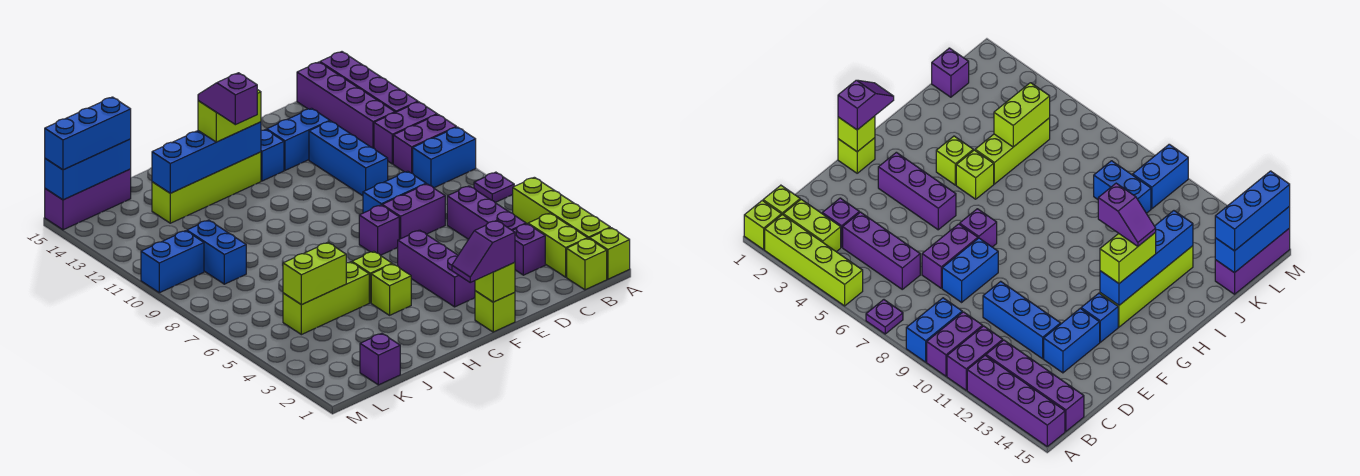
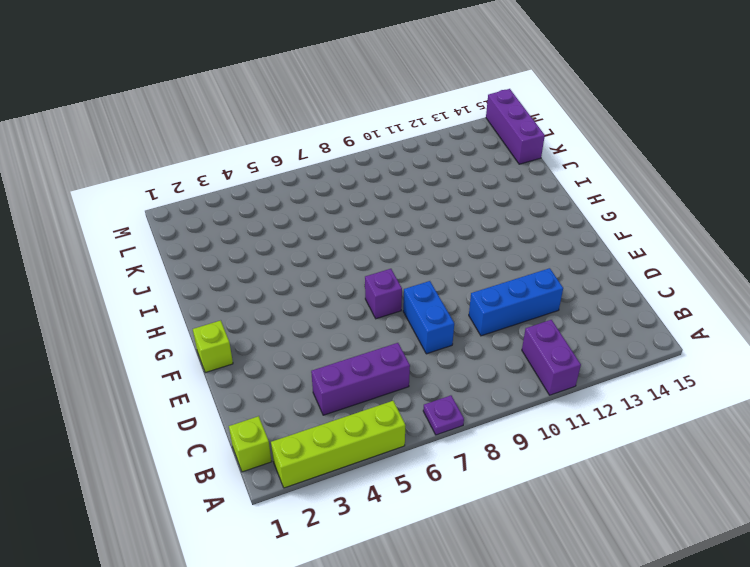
none -> lime 1x1 brick [590,228,630,279]
none -> blue 1x2 brick [413,127,476,188]
none -> purple 1x2 brick [393,114,456,173]
none -> purple 1x4 brick [320,52,418,112]

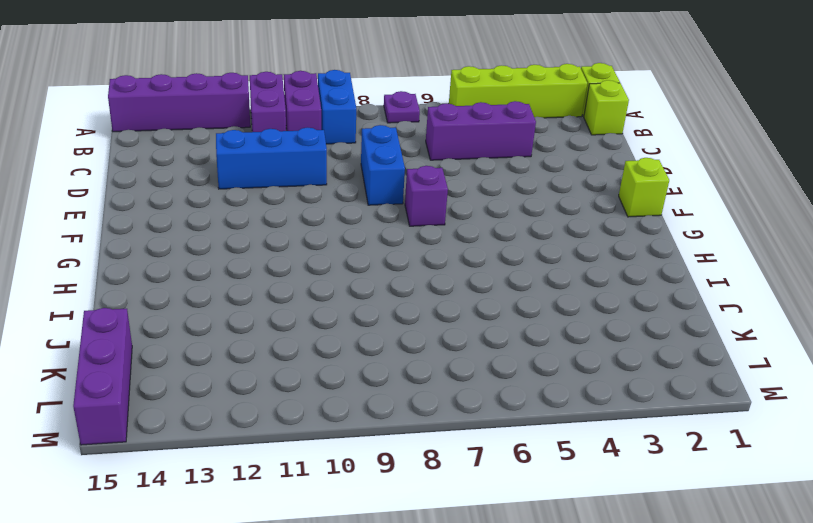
none -> lime 1x2 brick [528,213,588,277]
none -> purple 1x4 brick [297,62,395,148]
none -> purple 1x1 brick [512,224,545,275]
none -> purple 1x2 brick [382,184,445,239]

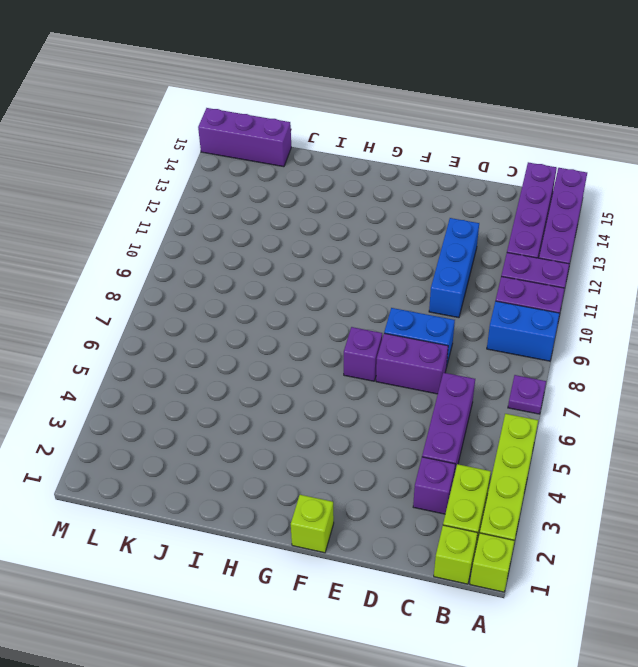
none -> blue 1x2 brick [267,108,330,170]
none -> purple 1x3 brick [398,230,475,307]
none -> blue 1x1 brick [261,130,284,181]
none -> lime 1x4 brick [152,152,261,223]

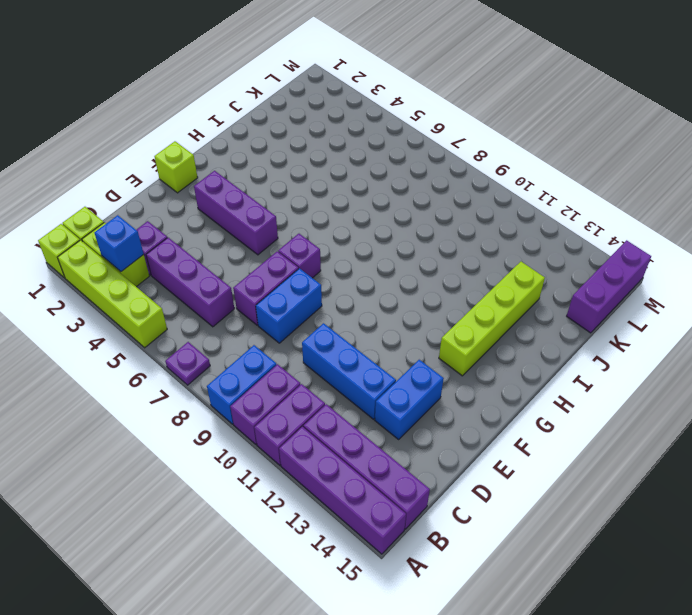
blue 1x1 brick [94,215,144,272] -> blue 1x1 brick moved to [261,130,284,181]
none -> lime 1x1 brick [371,264,411,315]
none -> lime 1x1 brick [352,251,392,303]
none -> lime 1x3 brick [283,262,369,335]
none -> purple 1x1 brick [360,333,400,385]

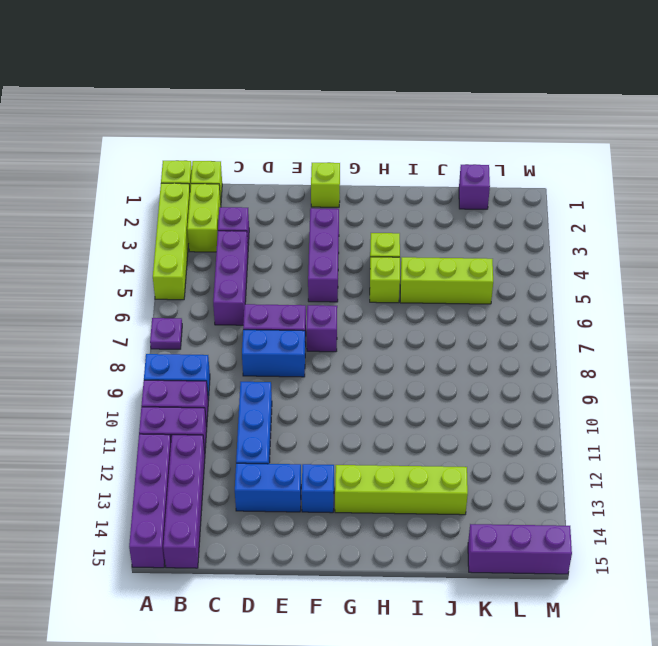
none -> blue 1x2 brick [187,220,246,284]
none -> blue 1x2 brick [141,231,204,293]
none -> lime 1x1 brick [475,262,515,302]
none -> blue 1x4 brick [152,122,261,193]

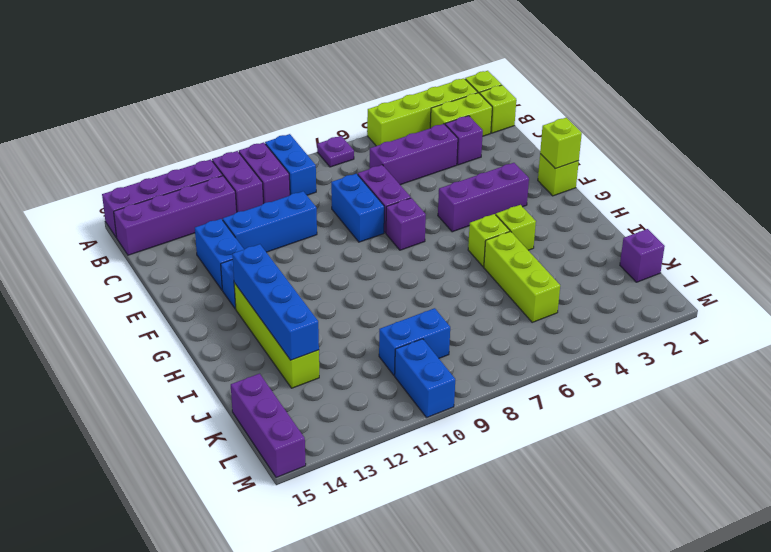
none -> lime 1x2 brick [283,242,346,305]
none -> blue 1x3 brick [45,139,131,200]
none -> purple 1x2 slope [452,220,515,282]
none -> lime 1x2 brick [198,90,261,142]

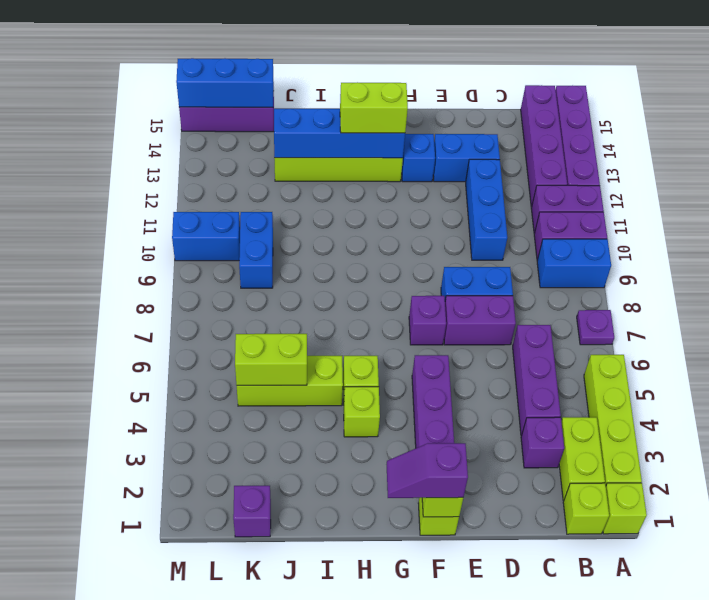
none -> blue 1x3 brick [45,97,131,170]
none -> purple 1x2 slope [198,73,257,125]

